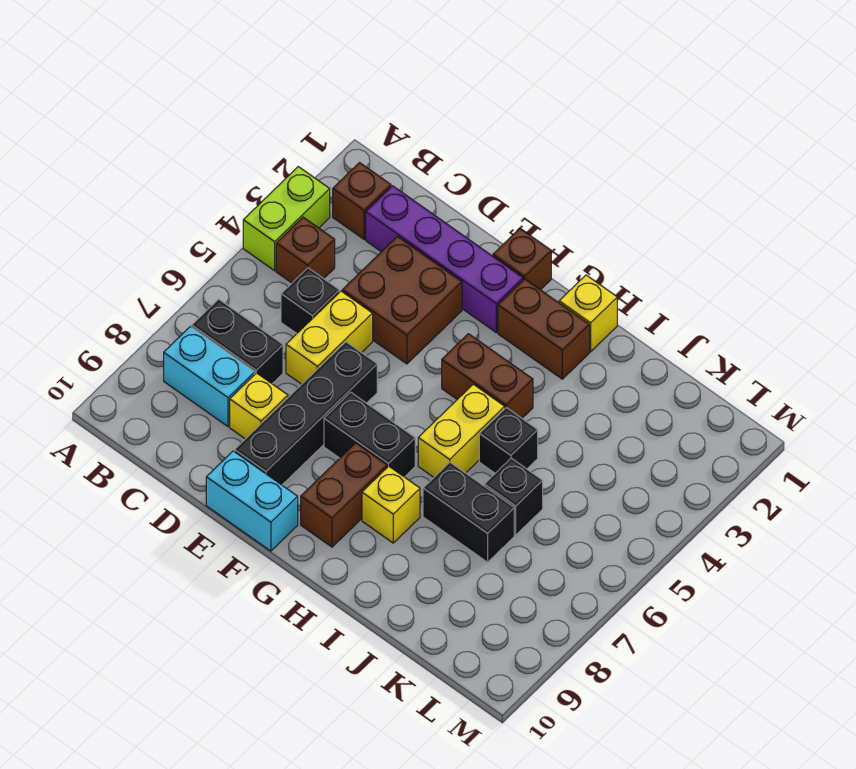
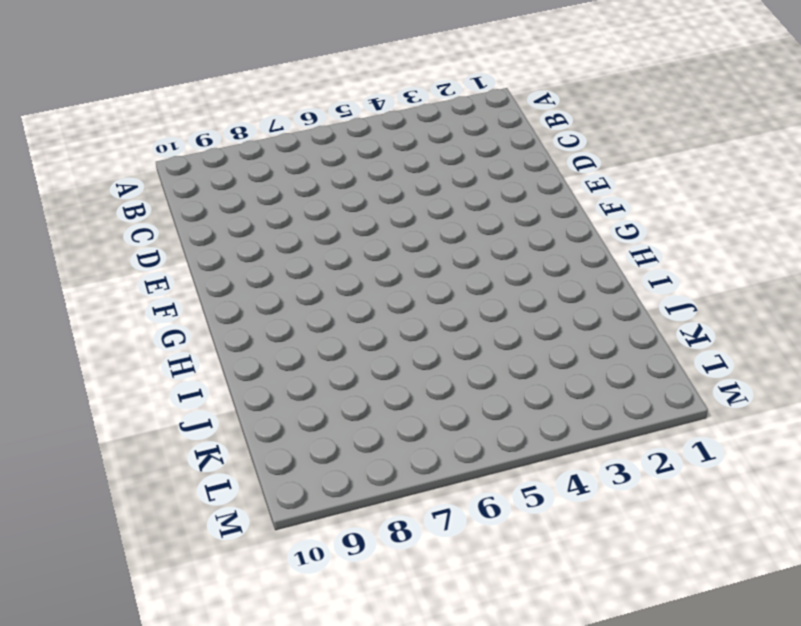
none -> lime 1x2 brick [243,167,330,271]
none -> brown 1x1 brick [333,163,391,239]
none -> brown 1x1 brick [276,217,335,283]

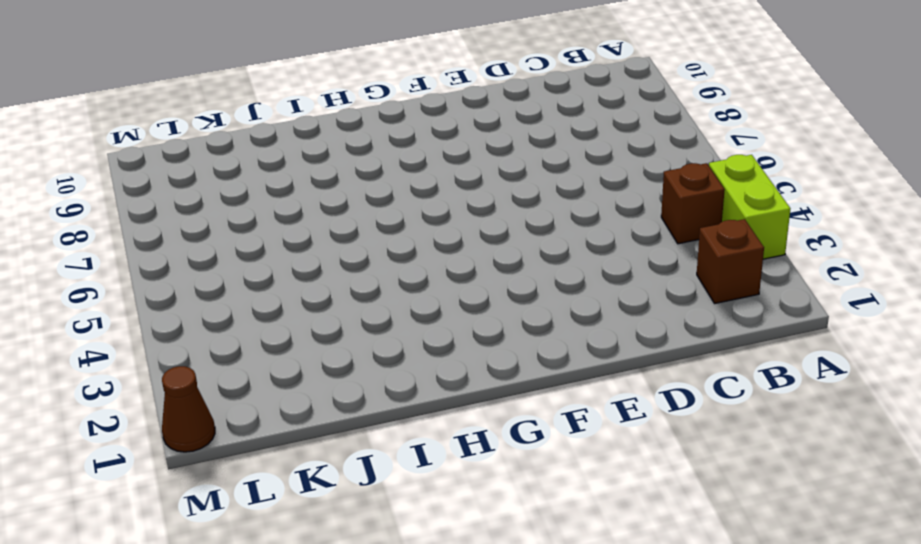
brown 1x1 cone [162,366,215,452] -> none
none -> black 1x2 brick [192,299,283,384]
none -> cyan 1x2 brick [164,327,255,426]
none -> purple 1x4 brick [366,186,523,332]

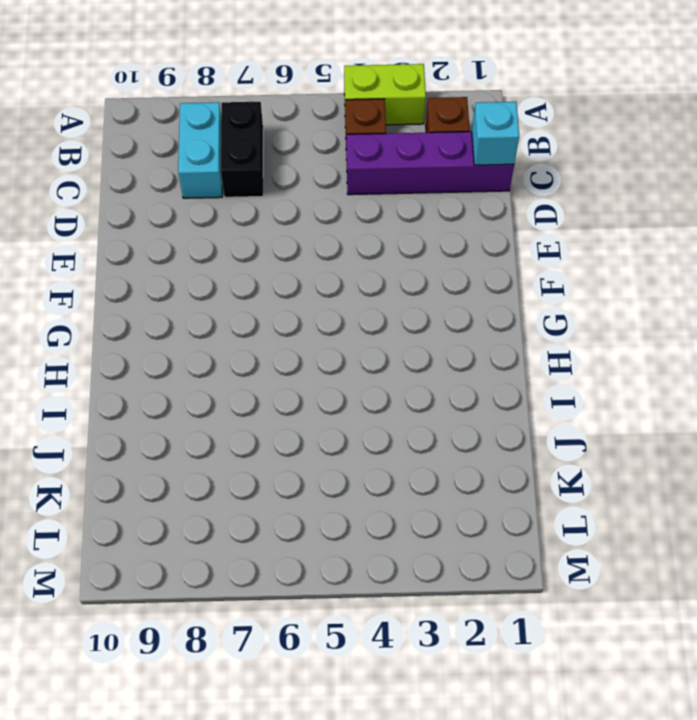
purple 1x4 brick [346,132,514,195] -> purple 1x4 brick turned to [366,186,523,332]
cyan 1x1 brick [472,102,519,165] -> none
none -> black 1x1 brick [281,268,339,334]
none -> brown 2x2 brick [342,237,462,364]
none -> yellow 1x2 brick [286,291,373,384]

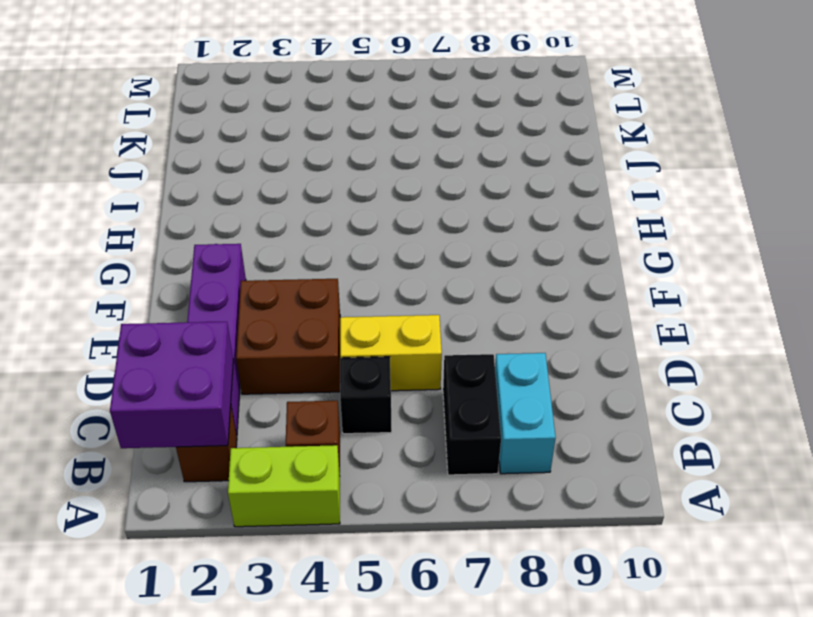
purple 2x2 brick [110,322,233,448] -> none
none -> yellow 1x1 brick [230,373,288,439]
none -> black 1x4 brick [235,342,377,485]
none -> cyan 1x2 brick [206,451,298,551]

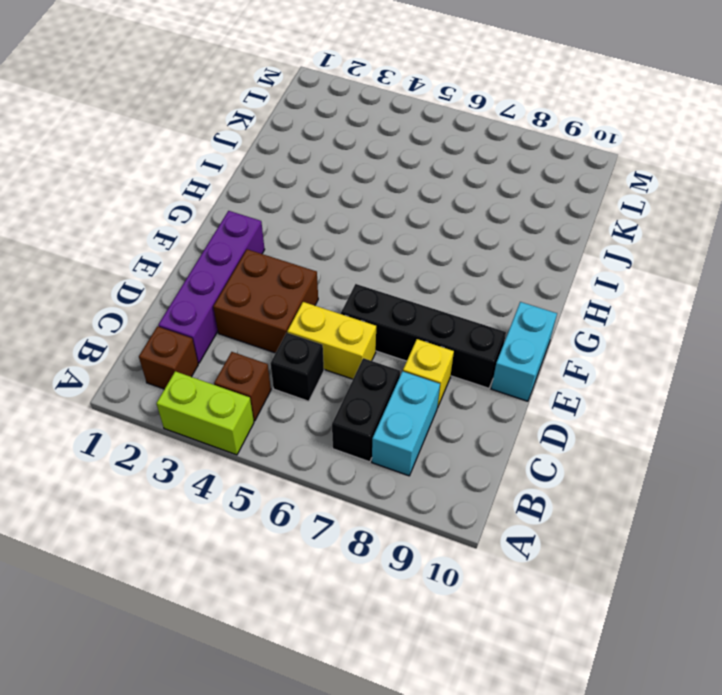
none -> brown 1x1 brick [493,229,551,290]
none -> black 1x2 brick [324,392,415,477]
none -> brown 1x2 brick [498,279,589,379]

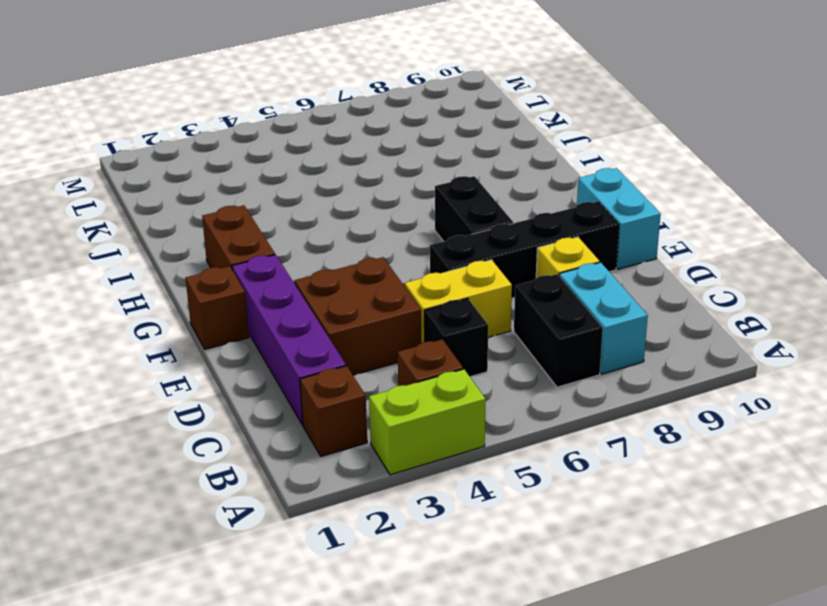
none -> brown 1x2 brick [442,334,533,418]
none -> brown 1x2 brick [301,443,387,547]
none -> yellow 1x1 brick [559,275,617,352]

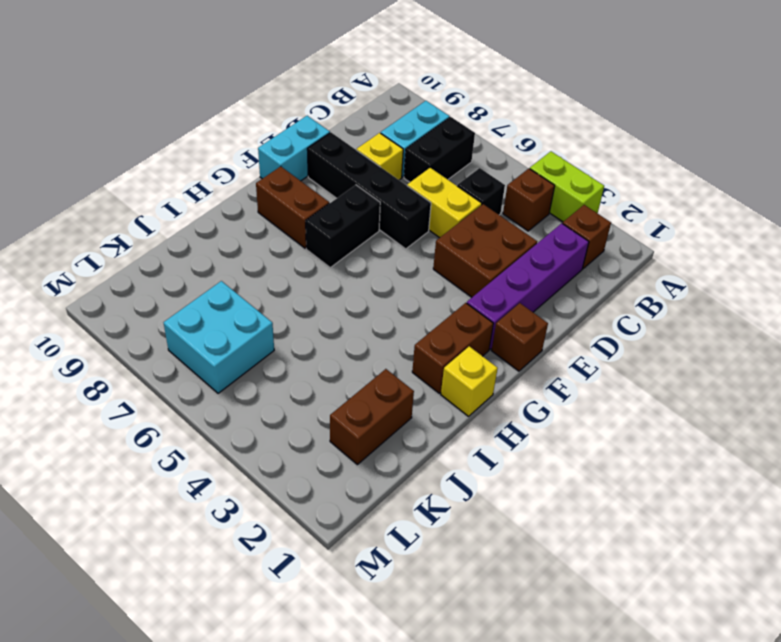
brown 1x2 brick [330,369,414,465] -> brown 1x2 brick moved to [442,334,533,418]
cyan 2x2 brick [164,281,274,393] -> none
none -> yellow 1x2 brick [418,384,505,477]
none -> yellow 1x1 brick [362,466,420,543]
none -> black 1x1 brick [479,408,538,473]

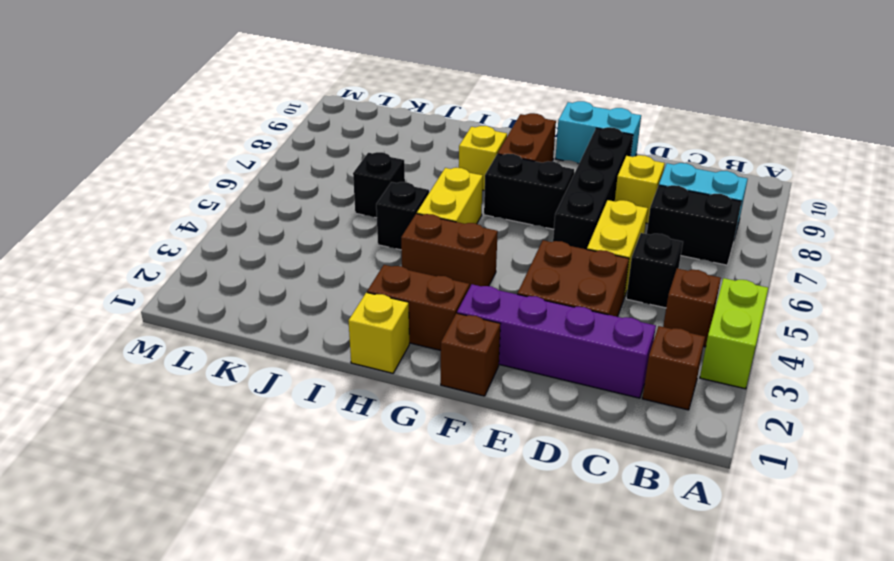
none -> black 1x2 brick [423,462,514,562]

